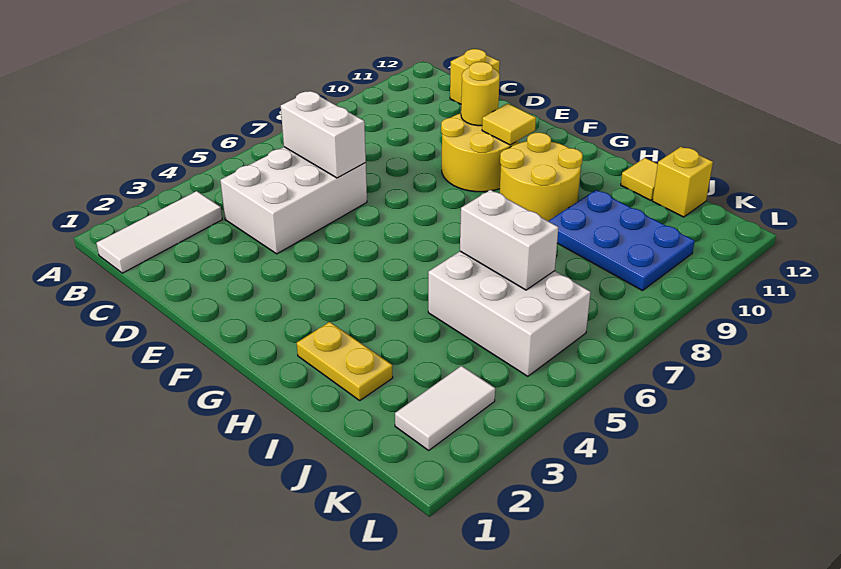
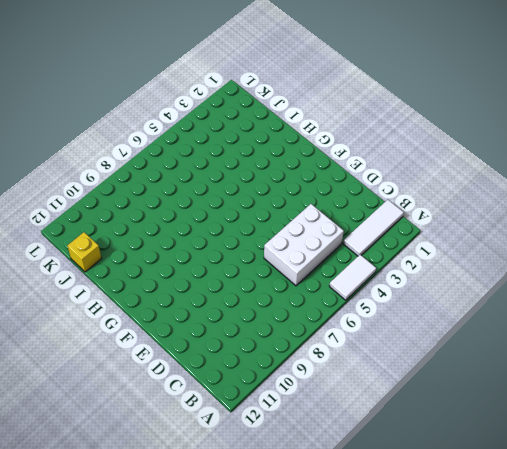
white 1x2 tile [329,255,376,300] -> white 1x2 tile moved to [395,366,495,450]
none -> yellow 1x1 brick [450,49,500,104]
none -> yellow 2x2 round brick [441,113,519,192]
none -> yellow 2x2 round brick [500,133,583,221]

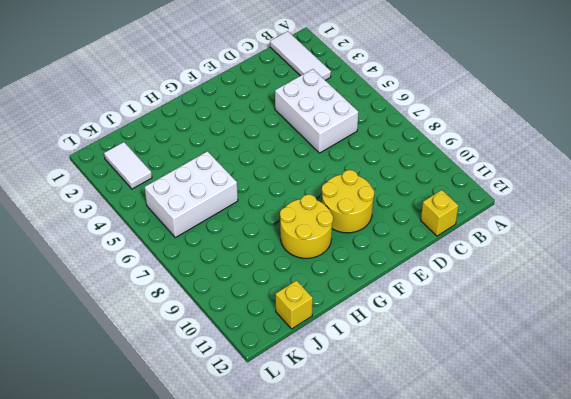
none -> yellow 1x2 plate [297,322,393,400]
none -> blue 2x3 plate [549,190,695,291]
none -> yellow 1x1 tile [621,158,658,200]

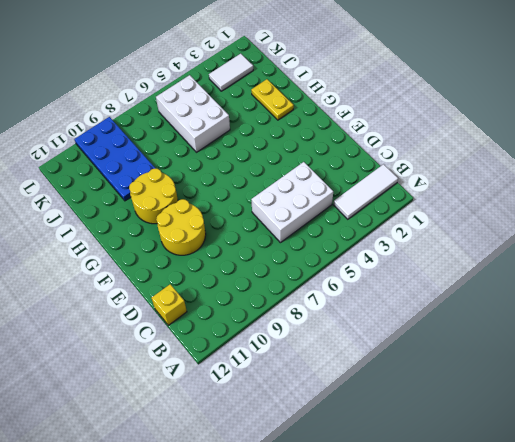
blue 2x4 plate [75,117,156,201] -> blue 2x3 plate [549,190,695,291]
none -> yellow 1x1 tile [621,158,658,200]
none -> yellow 1x1 brick [653,147,713,217]
none -> white 1x2 brick [281,91,366,178]

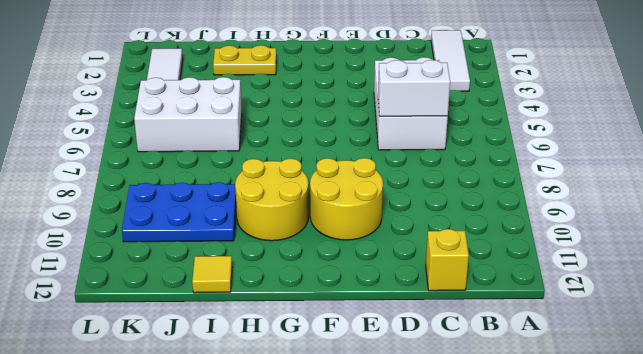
none -> yellow 1x1 brick [653,147,713,217]
none -> yellow 1x1 round brick [461,62,500,126]
none -> yellow 1x1 tile [482,103,536,145]

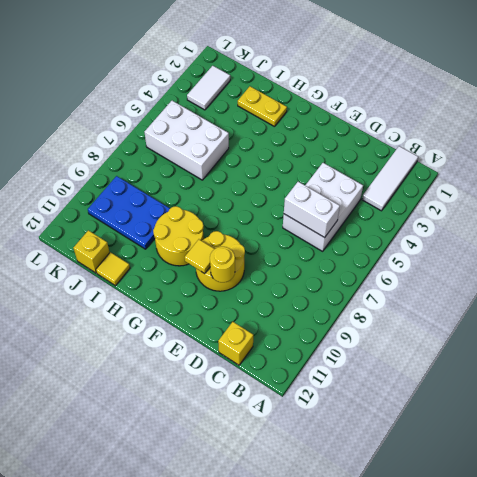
none -> white 1x2 brick [460,190,559,290]

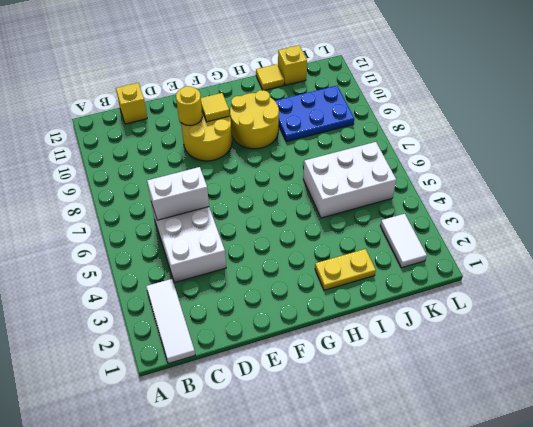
none -> white 1x2 brick [460,190,559,290]

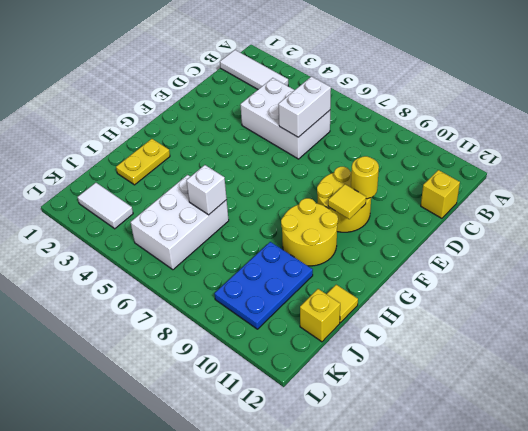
white 1x1 brick [186,165,227,215] -> white 1x2 brick [460,190,559,290]

